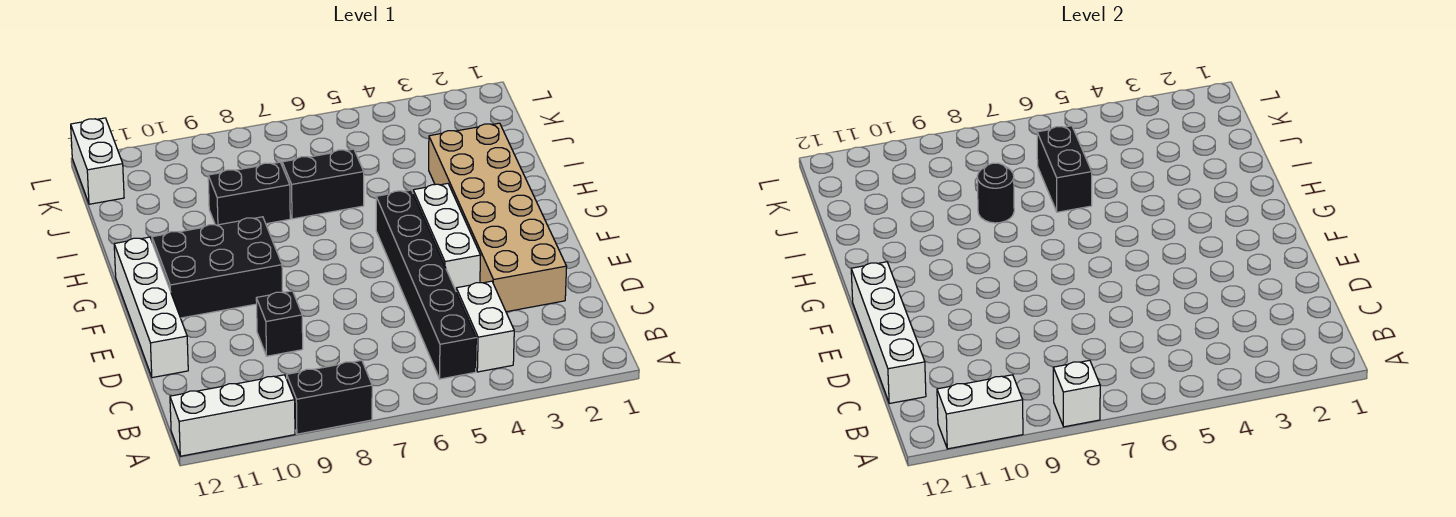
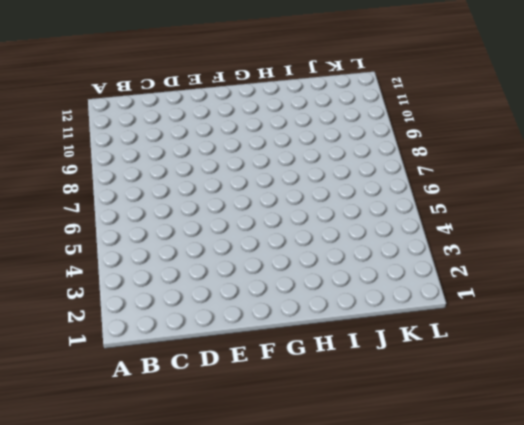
none -> black 1x2 brick [287,360,372,434]
none -> white 1x3 brick [170,375,295,456]
none -> white 1x2 brick [456,281,514,372]

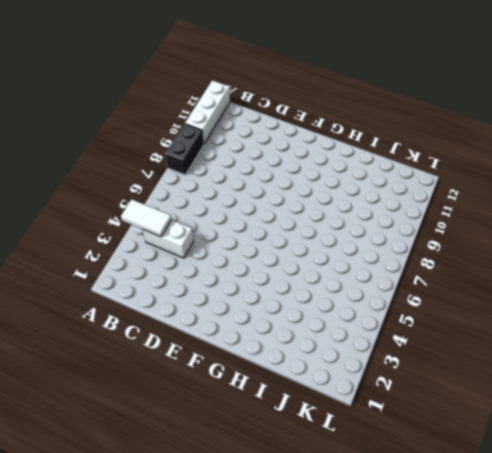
white 1x2 tile [121,200,172,237] -> none
none -> black 1x6 brick [376,190,476,379]
none -> tan 2x6 brick [429,123,567,312]
none -> black 1x1 brick [256,291,303,356]

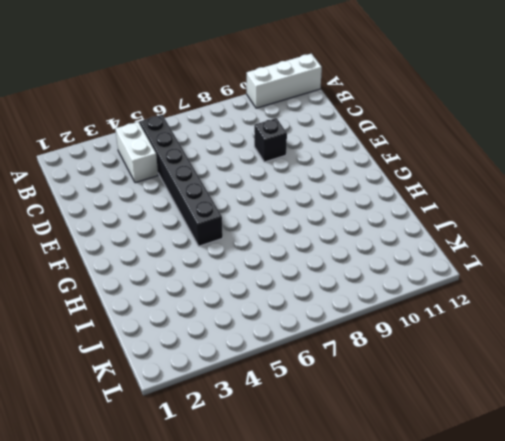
none -> black 1x2 brick [287,360,372,434]
none -> tan 2x6 brick [429,123,567,312]
none -> white 1x4 brick [114,237,188,378]

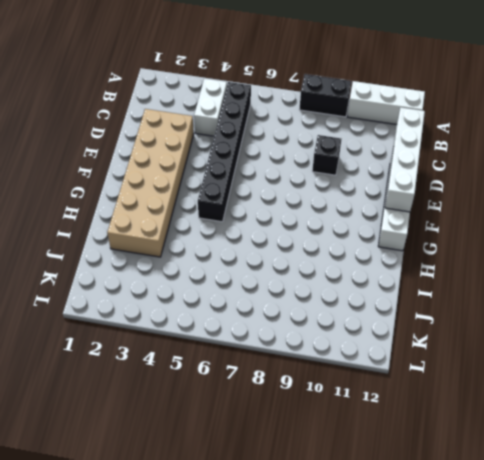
none -> white 1x3 brick [413,184,481,290]
none -> black 2x3 brick [152,217,283,318]
none -> black 1x2 brick [282,149,364,219]

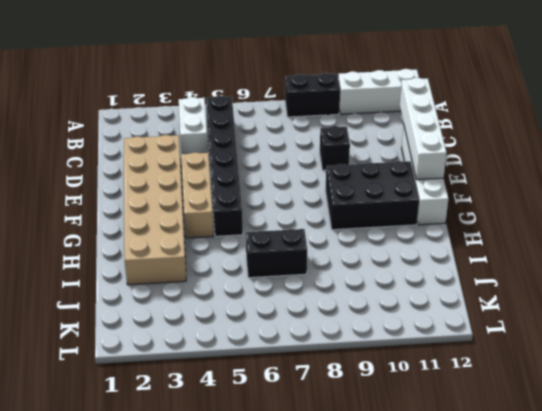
tan 1x3 brick [181,152,214,238] -> white 1x3 brick [413,184,481,290]
none -> black 1x2 brick [208,162,290,225]
none -> white 1x2 brick [71,118,124,204]
none -> white 1x1 brick [1053,360,1100,427]

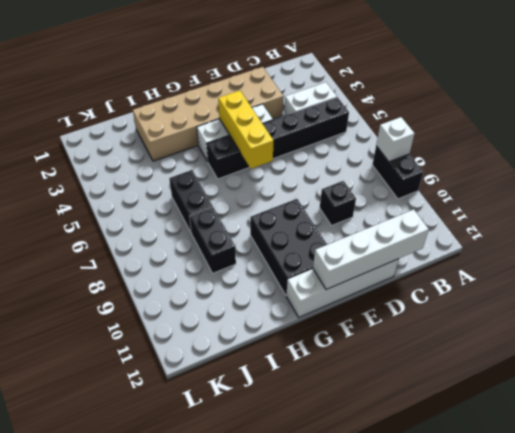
yellow 1x3 brick [218,91,274,169] -> none
none -> white 1x3 brick [170,375,295,456]
none -> white 1x2 brick [71,118,124,204]
none -> white 1x2 brick [937,375,1023,449]

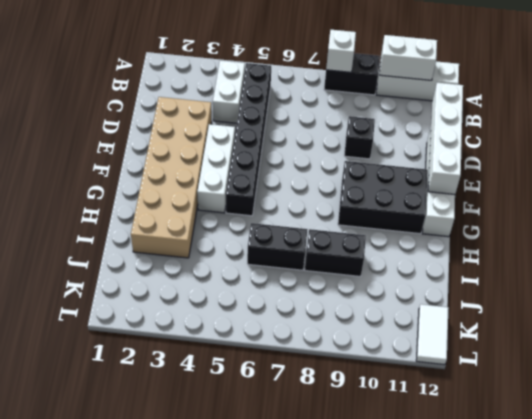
white 1x2 tile [416,304,449,365] -> white 1x2 brick [71,118,124,204]
none -> black 1x2 brick [1037,126,1092,212]
none -> black 1x1 round brick [977,163,1014,223]

